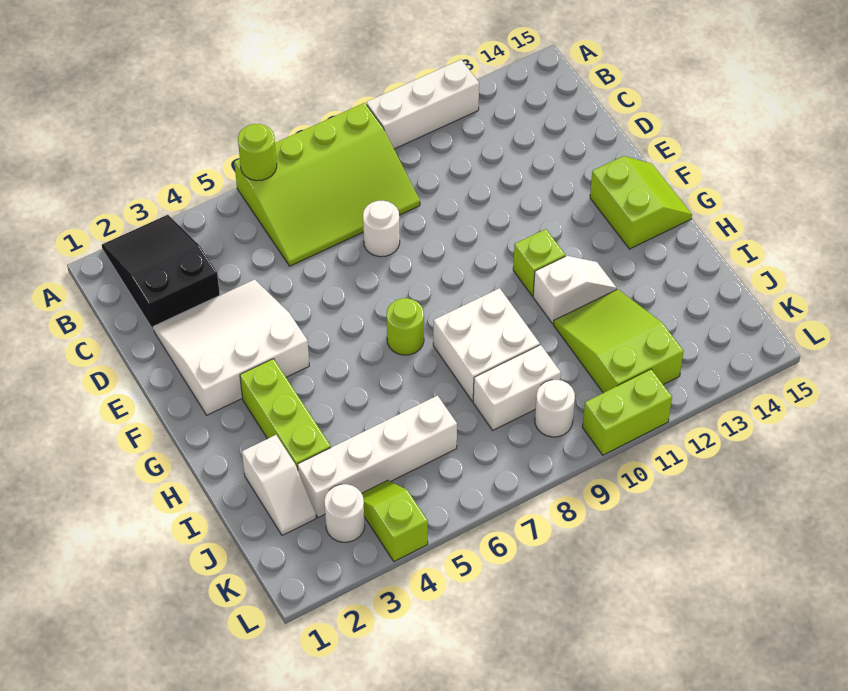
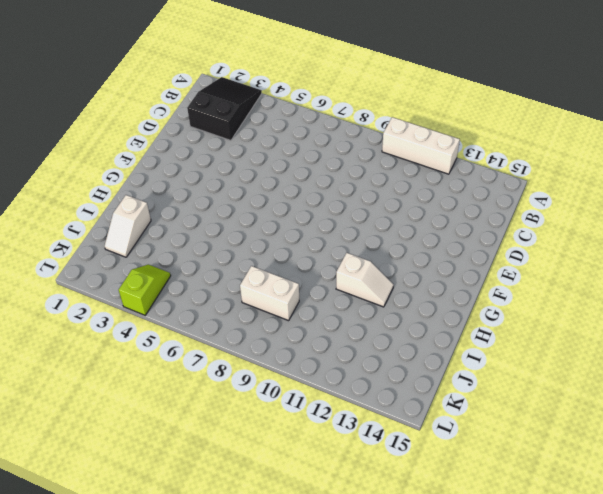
none -> lime 3x4 slope [234,103,420,266]
none -> white 3x3 slope [153,279,309,415]
none -> white 1x1 round brick [363,201,400,257]

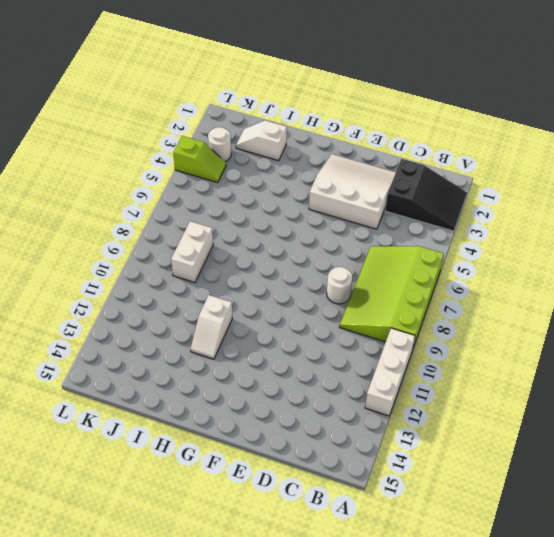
white 3x3 slope [309,154,396,229] -> white 3x3 slope turned to [153,279,309,415]
none -> lime 2x2 slope [590,156,692,249]
none -> lime 1x3 brick [240,359,331,470]
none -> lime 1x1 round brick [387,298,424,355]

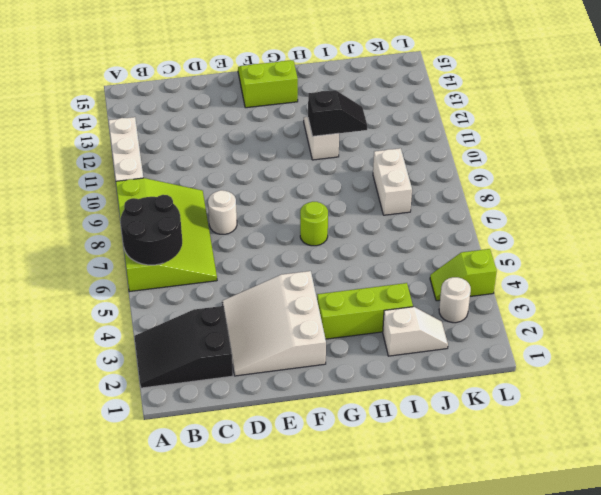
black 2x2 round brick [121,195,182,265] -> lime 1x1 round brick [238,124,277,181]
black 1x2 slope [308,90,367,136] -> none
none -> lime 1x1 brick [513,229,565,296]
none -> white 2x2 brick [433,288,540,401]
none -> lime 2x3 slope [553,289,684,393]

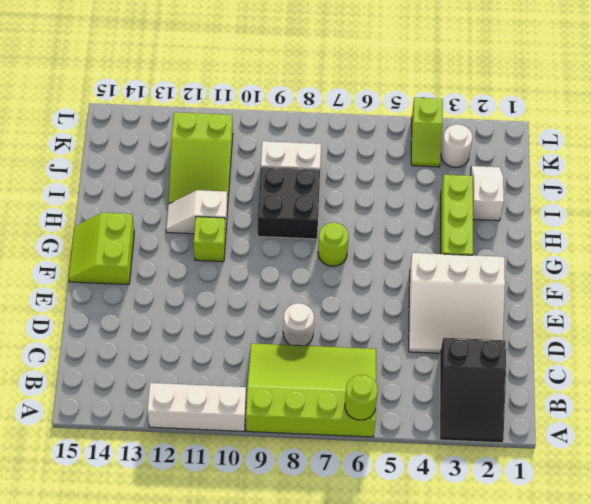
black 2x2 brick [258,167,320,239] -> white 2x2 brick [433,288,540,401]
none -> white 1x4 brick [297,396,457,518]
none -> white 1x1 round brick [535,380,575,437]
none -> lime 1x2 brick [582,369,672,455]

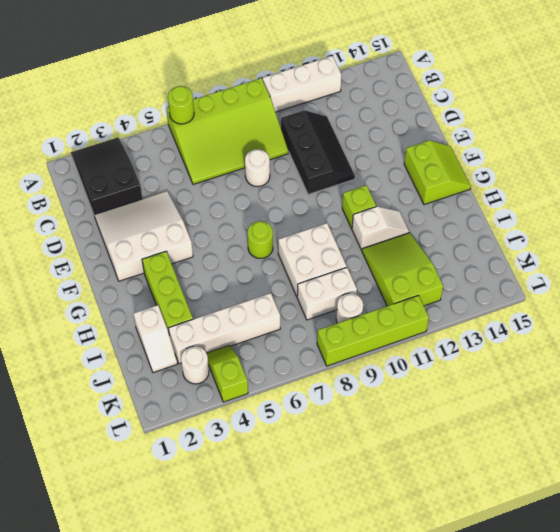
black 2x3 slope [281,110,355,195] -> none
lime 1x4 brick [317,296,429,366] -> lime 1x2 brick [582,369,672,455]

